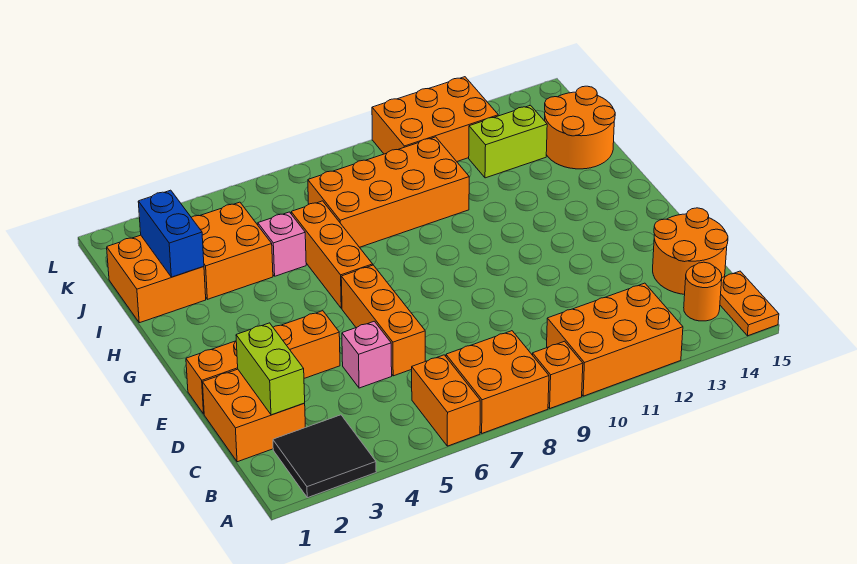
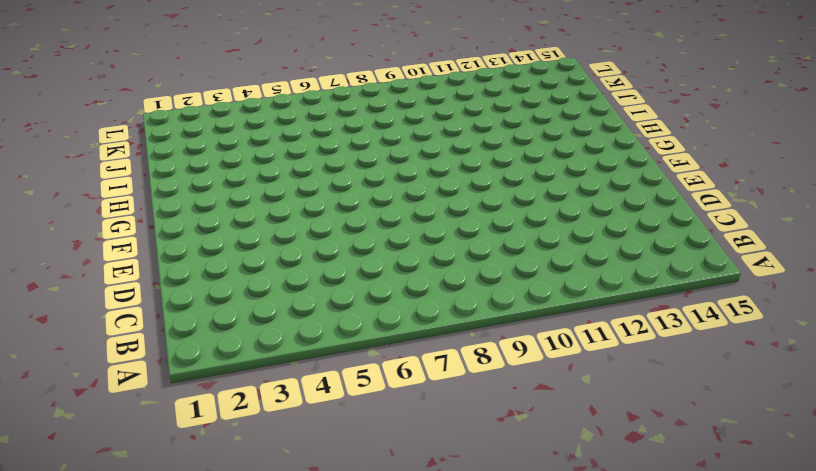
none -> black 2x2 tile [273,415,376,498]
none -> orange 1x2 brick [412,355,480,446]
none -> orange 2x2 brick [446,331,549,433]

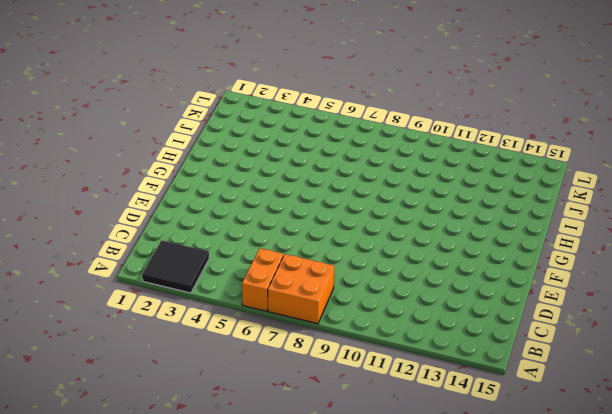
none -> orange 1x1 brick [533,341,583,408]
none -> orange 2x3 brick [547,283,683,396]
none -> orange 1x2 plate [720,271,779,336]

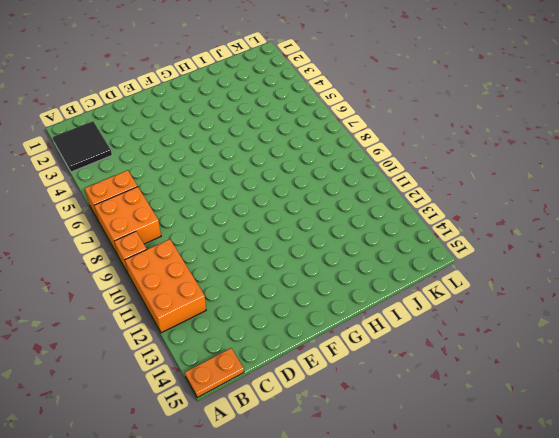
none -> orange 1x1 round brick [684,262,722,321]
none -> orange 2x2 brick [203,369,305,462]
none -> orange 2x2 round brick [653,208,728,295]

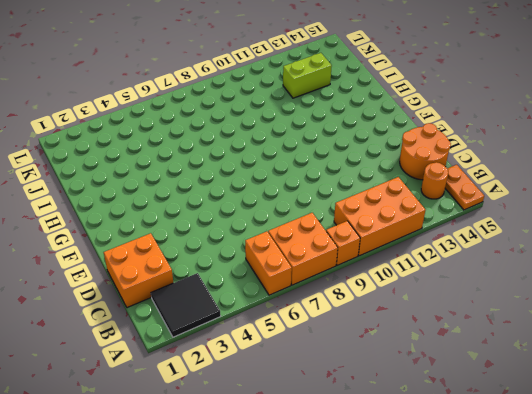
none -> pink 1x1 brick [342,321,392,388]
none -> orange 1x3 brick [341,265,425,376]
none -> orange 1x4 brick [186,311,340,414]

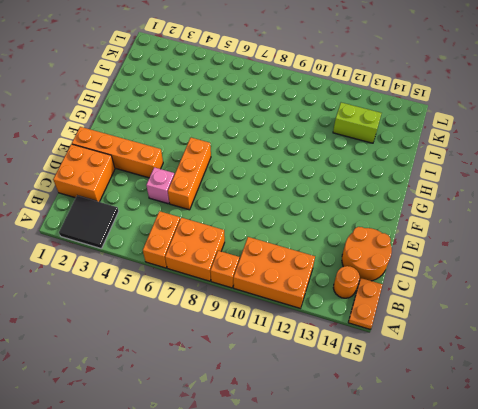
none -> orange 1x3 brick [291,201,373,308]
none -> orange 2x2 brick [107,235,206,323]
none -> orange 2x2 brick [191,202,273,299]

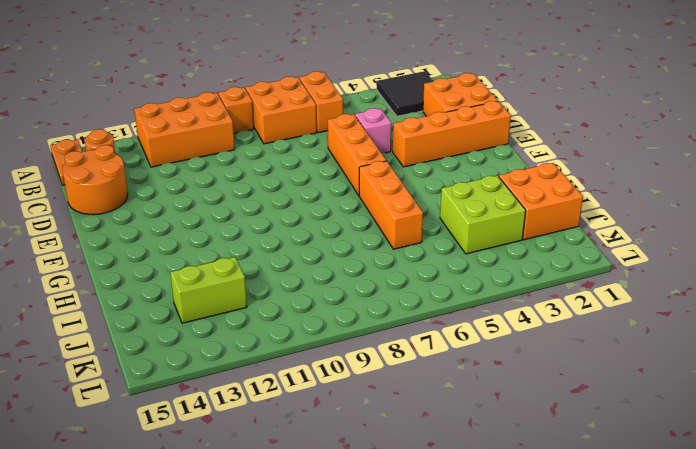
lime 2x2 brick [440,176,526,254] -> orange 2x2 brick [191,202,273,299]
none -> pink 1x1 brick [258,212,306,276]
none -> orange 2x4 brick [308,137,469,247]
none -> orange 2x2 round brick [545,86,615,169]

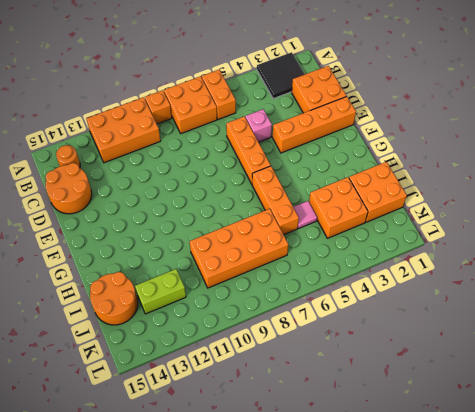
pink 1x1 tile [293,201,317,229] -> pink 1x1 brick [258,212,306,276]
none -> orange 1x2 plate [720,271,779,336]
none -> orange 2x3 brick [372,77,498,161]
none -> lime 1x2 brick [236,323,305,415]

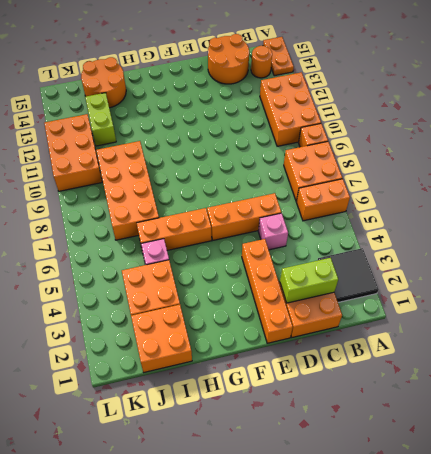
orange 1x2 plate [263,37,294,76] -> orange 1x2 plate turned to [720,271,779,336]
none -> blue 1x2 brick [138,190,204,277]

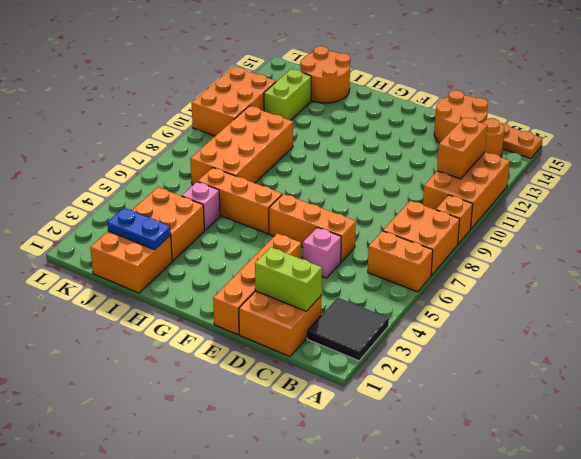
orange 1x2 brick [437,117,488,179] -> none
blue 1x2 plate [107,208,171,250] -> blue 1x2 brick [138,190,204,277]

